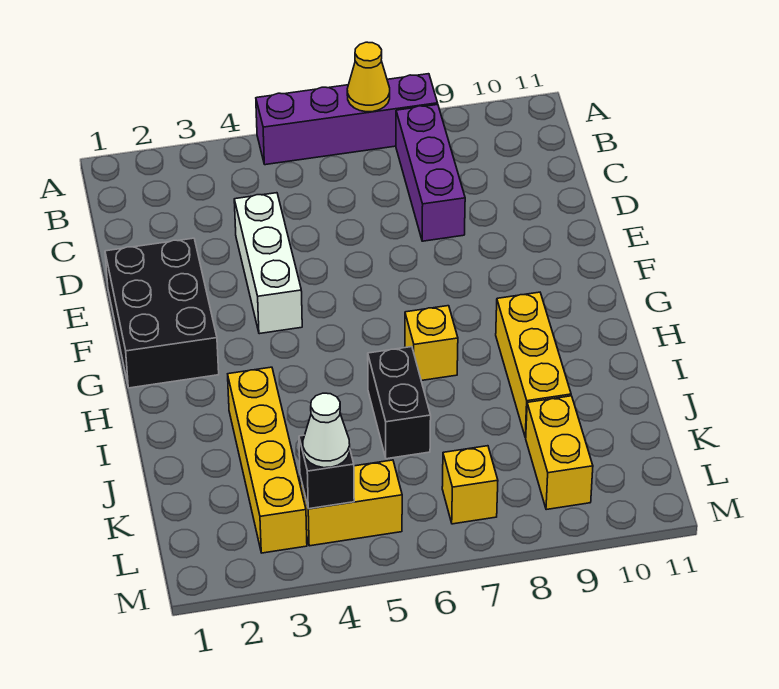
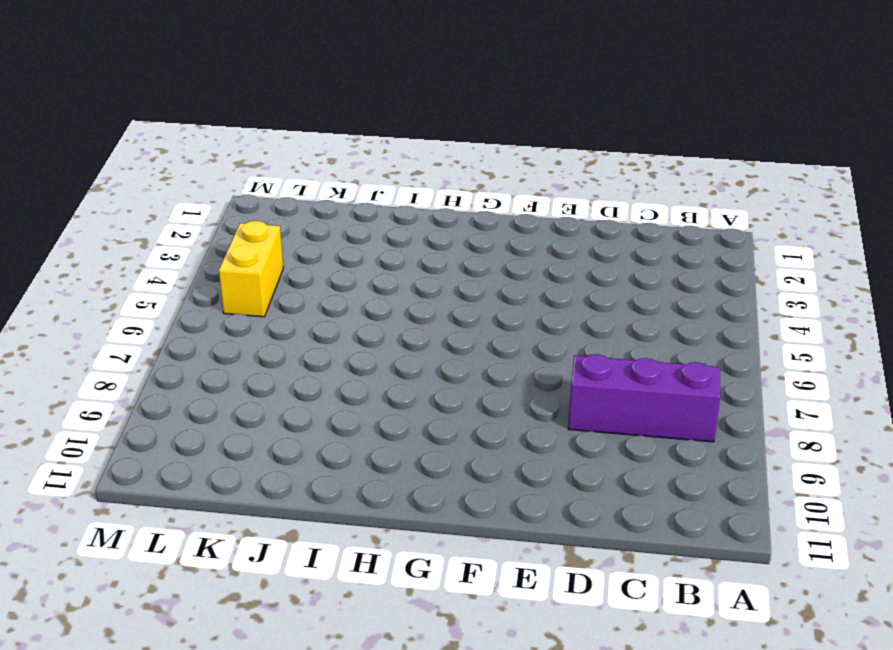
none -> purple 1x4 brick [256,74,438,165]
none -> white 1x3 brick [234,193,302,334]
none -> black 2x3 brick [105,238,219,388]

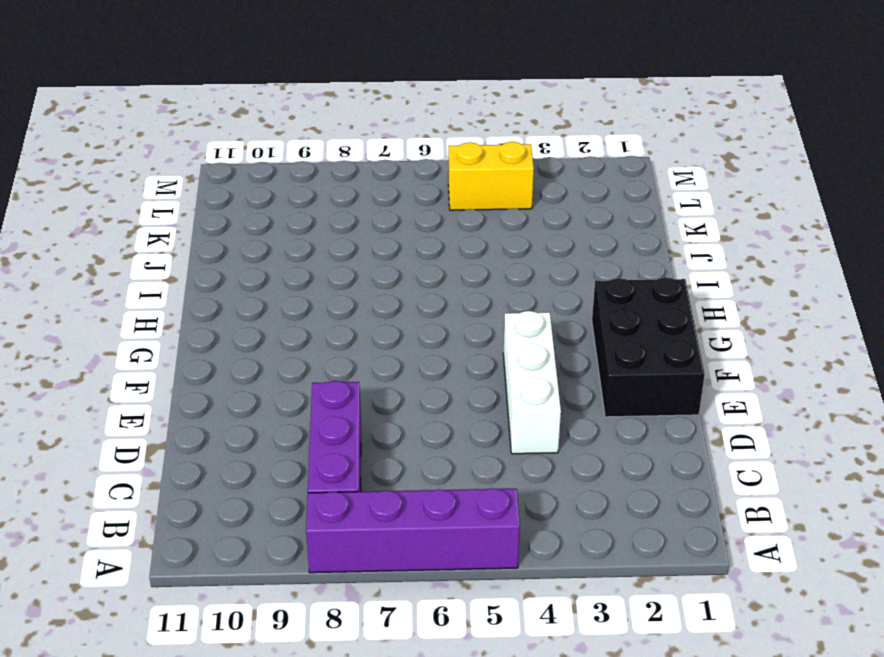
none -> yellow 1x1 brick [405,306,458,381]
none -> yellow 1x3 brick [496,292,571,438]
none -> yellow 1x4 brick [228,367,307,553]

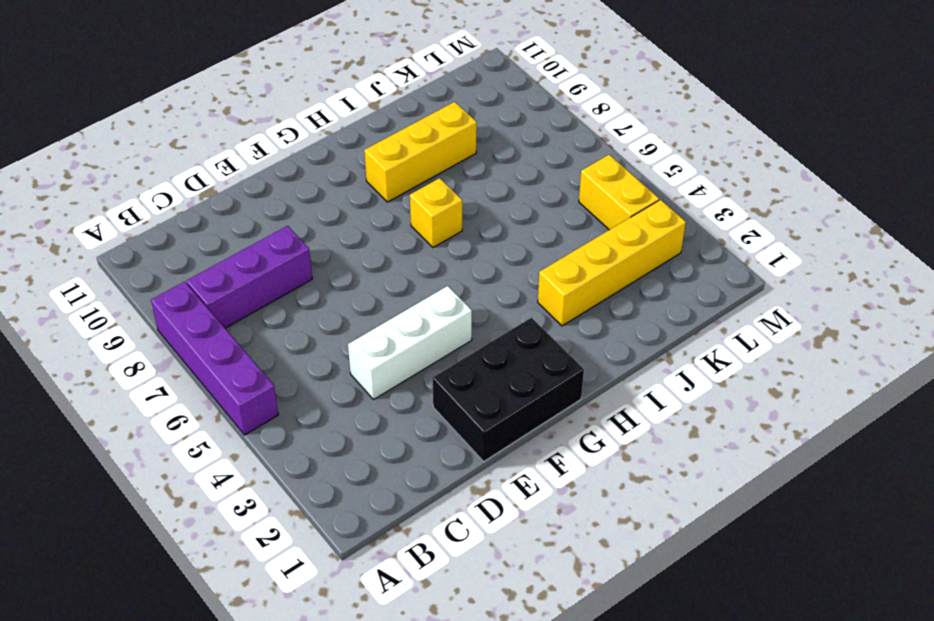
none -> black 1x2 brick [368,347,431,459]
none -> yellow 1x2 brick [526,396,593,510]
none -> yellow 1x1 brick [442,446,498,524]

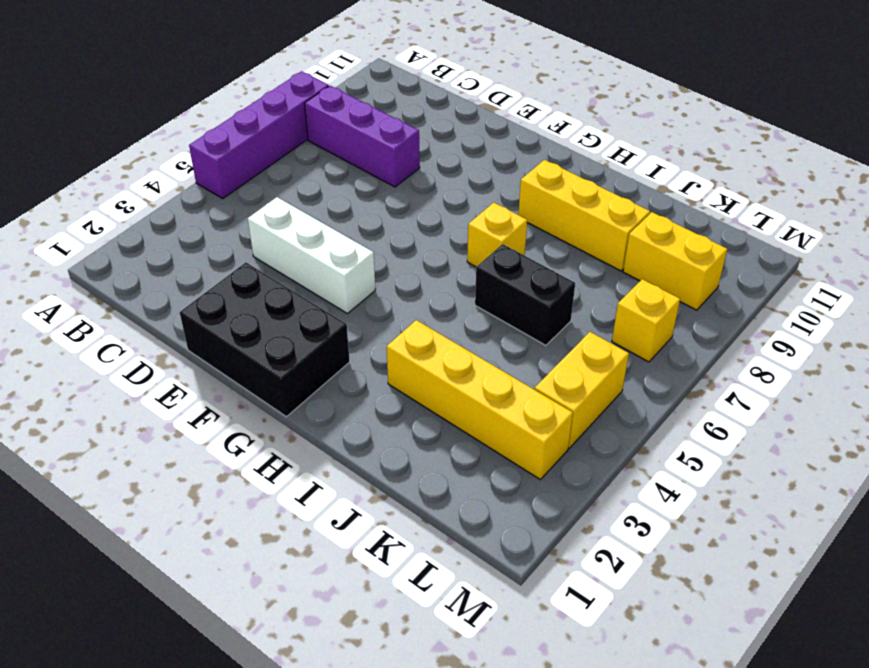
none -> yellow 1x1 cone [347,42,390,112]
none -> black 1x1 brick [299,435,354,509]
none -> white 1x1 cone [303,393,350,468]

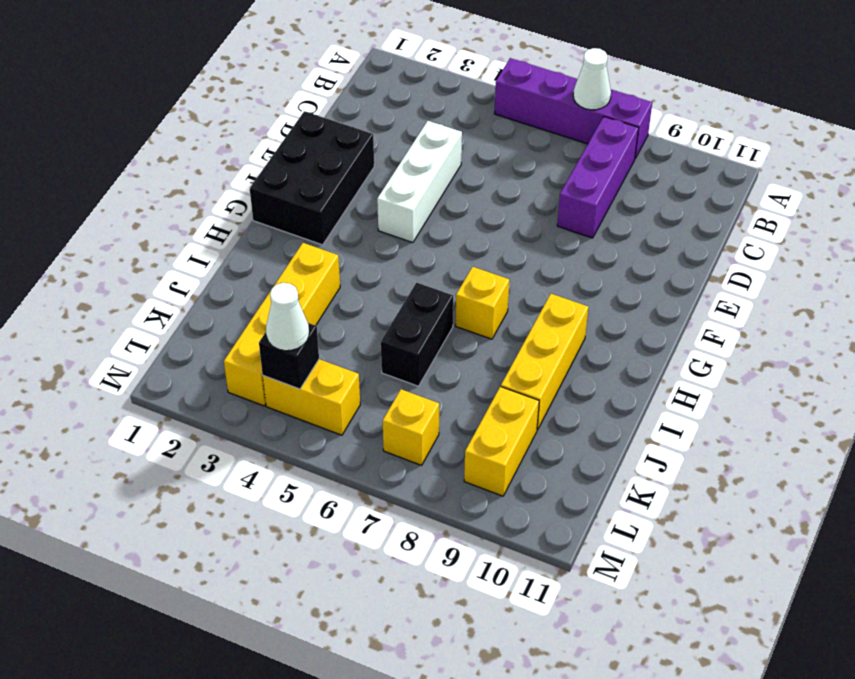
white 1x1 cone [573,48,611,110] -> yellow 1x1 cone [347,42,390,112]

